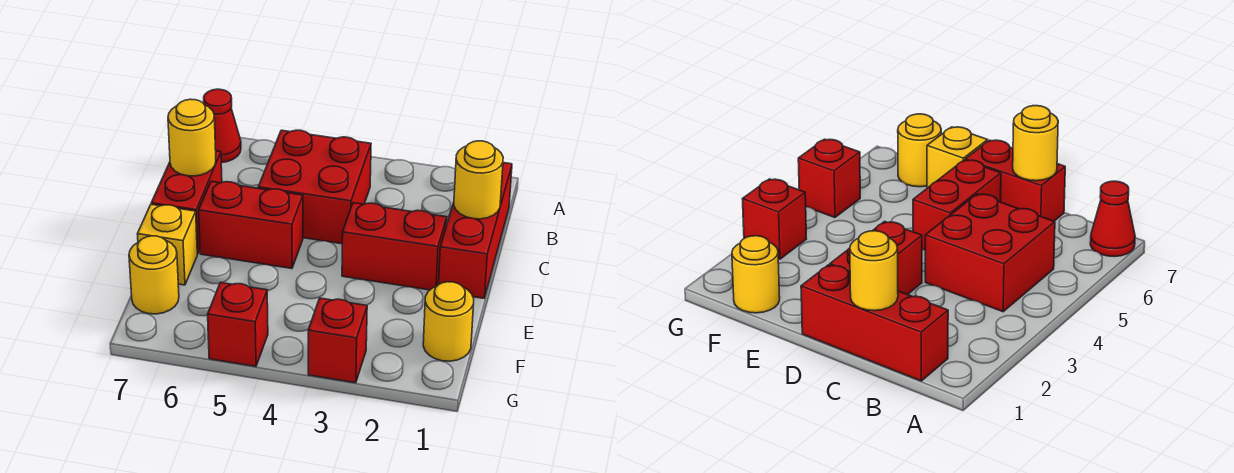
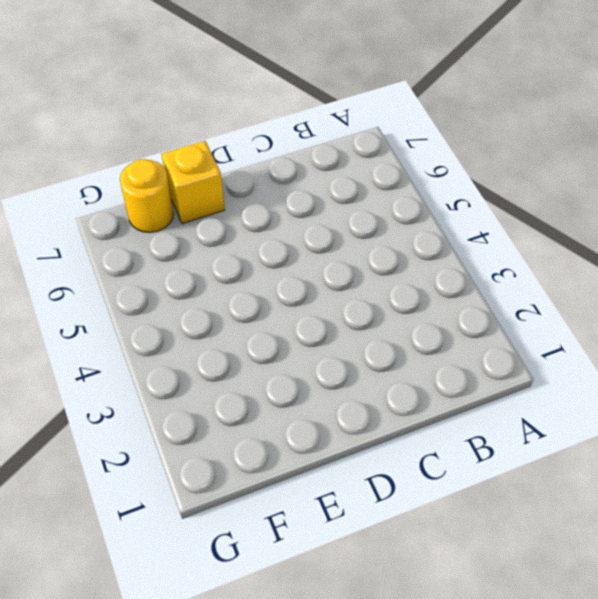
none -> red 1x1 cone [204,89,241,163]
none -> red 1x3 brick [439,163,512,298]
none -> red 2x2 brick [258,130,371,244]

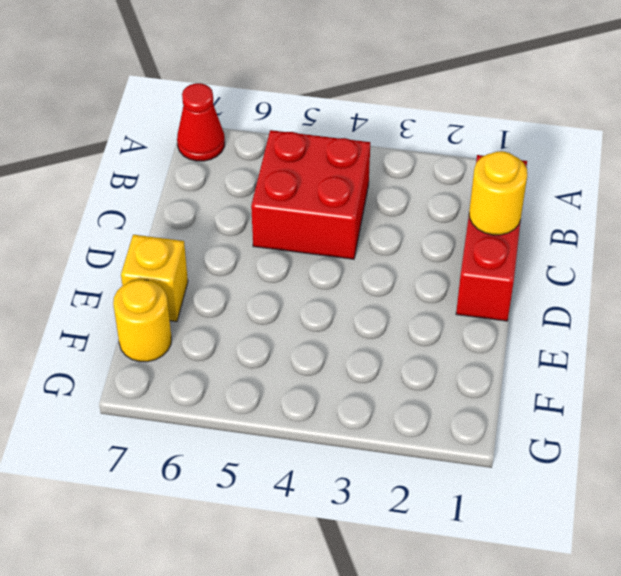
none -> red 1x2 brick [151,151,222,254]
none -> red 1x2 brick [342,203,447,290]
none -> red 1x2 brick [199,181,303,268]

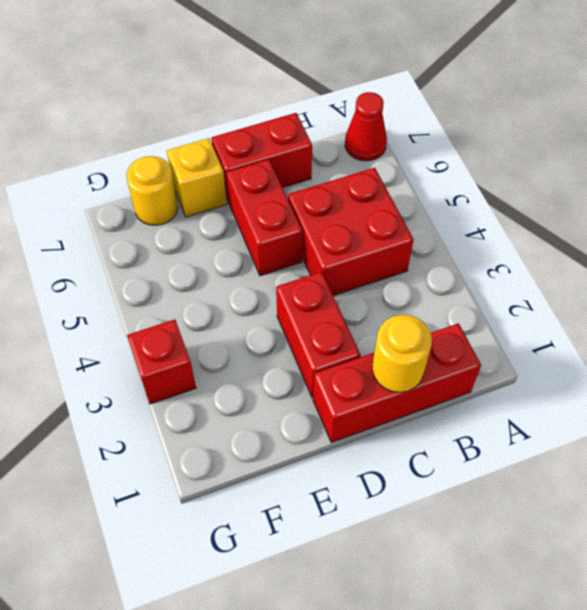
none -> yellow 1x1 round brick [423,282,474,361]
none -> red 1x1 brick [208,282,268,367]
none -> yellow 1x1 round brick [168,99,216,176]

